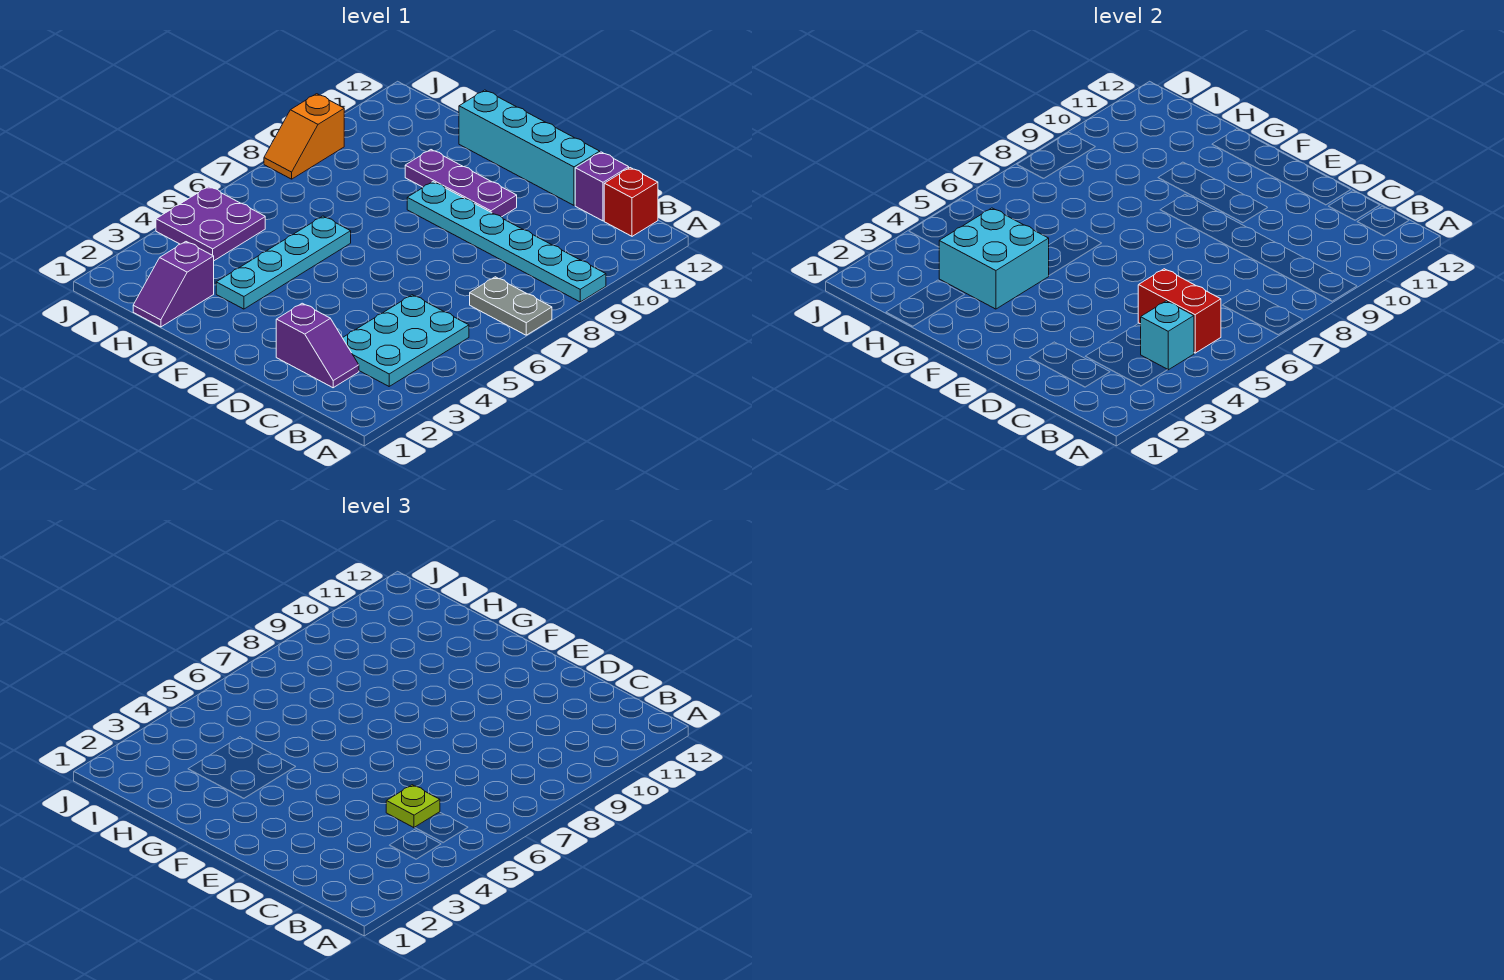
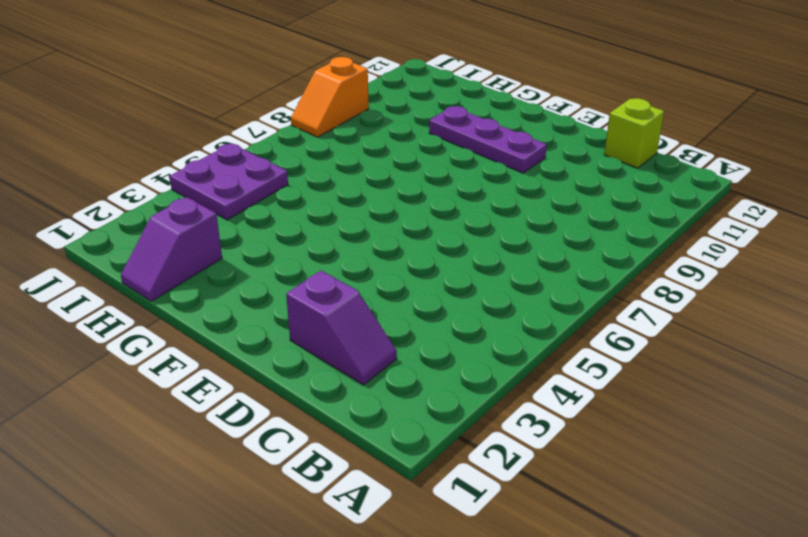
lime 1x1 brick [604,98,664,168] -> purple 1x1 brick [575,152,629,221]
none -> grey 1x2 plate [470,277,552,335]
none -> cyan 1x6 plate [407,182,606,302]
none -> cyan 2x3 plate [343,295,469,386]

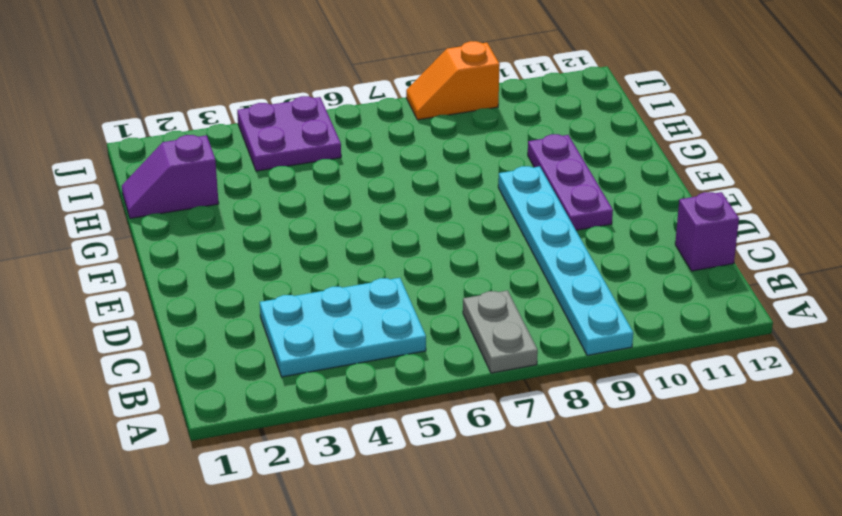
none -> red 1x1 brick [604,168,658,236]
none -> purple 1x2 slope [276,303,359,388]
none -> cyan 1x4 brick [459,90,600,205]

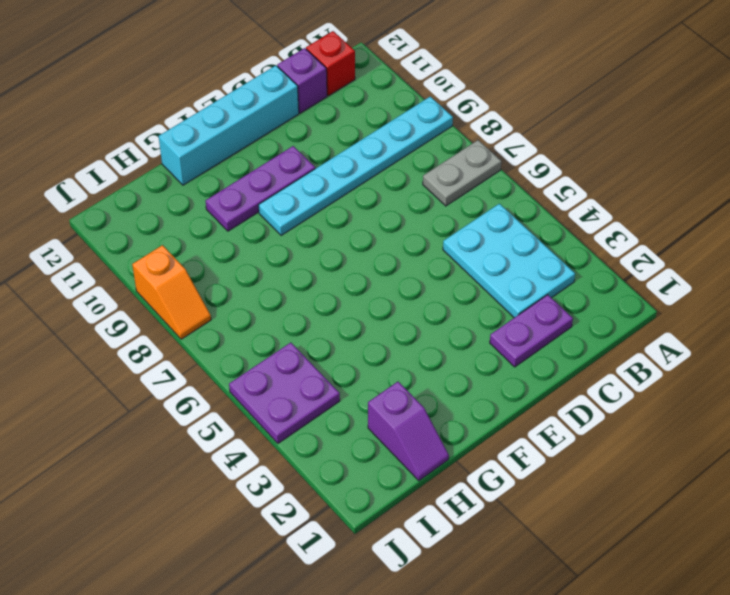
purple 1x2 plate [490,295,573,367] -> purple 1x2 slope [276,303,359,388]
none -> cyan 1x4 plate [216,216,351,309]
none -> cyan 1x1 brick [1141,301,1194,370]
none -> red 1x2 brick [1138,269,1221,353]

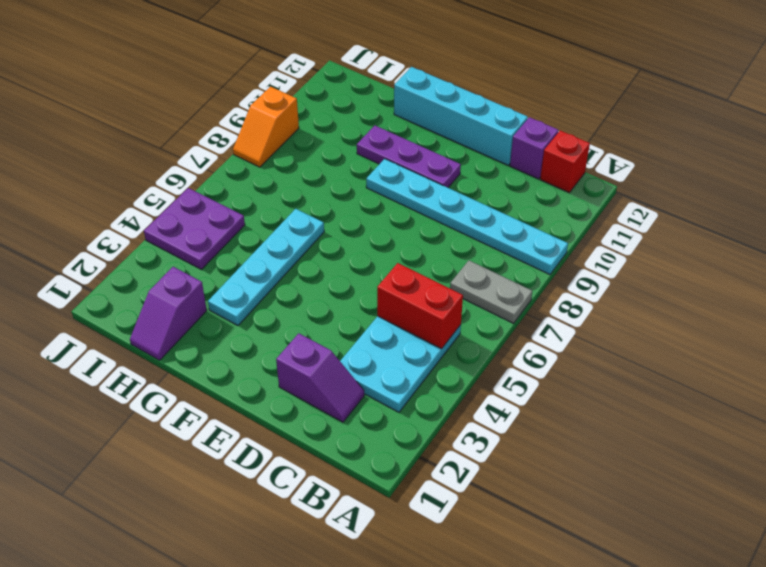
none -> cyan 1x1 brick [1141,301,1194,370]
none -> cyan 2x2 brick [939,208,1049,309]
none -> lime 1x1 plate [386,785,440,828]

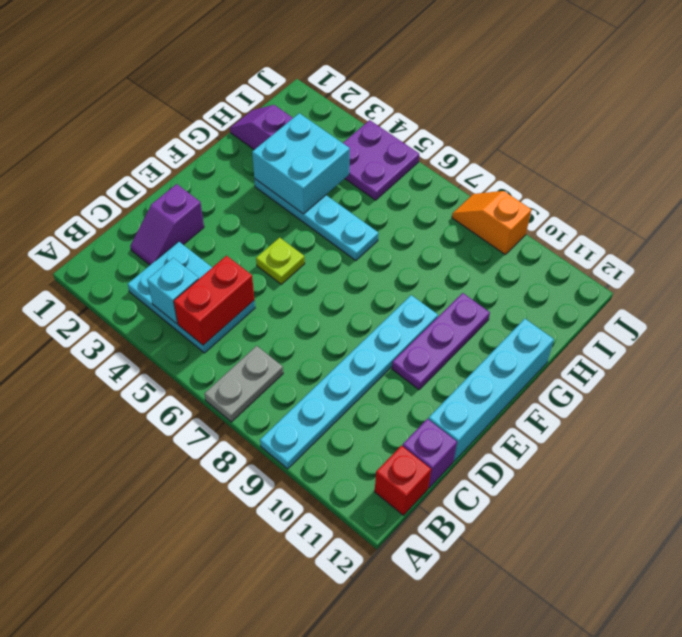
lime 1x1 plate [256,238,305,284] -> lime 1x1 plate moved to [386,785,440,828]

